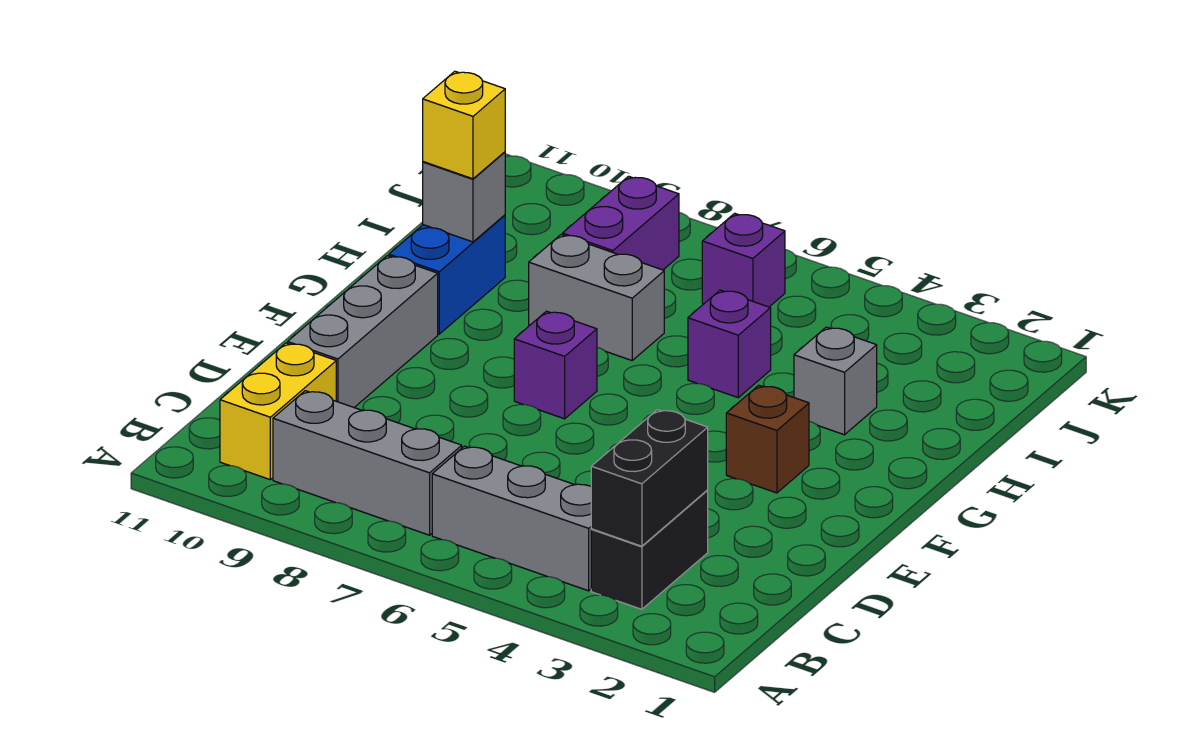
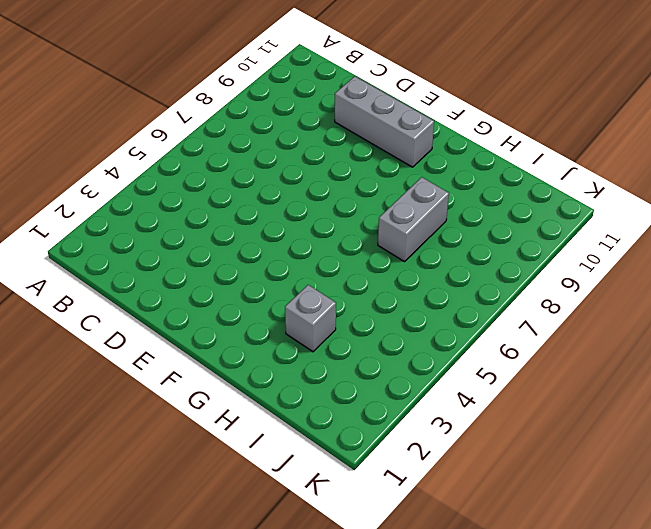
none -> black 1x2 brick [591,490,708,609]
none -> grey 1x3 brick [432,446,592,591]
none -> grey 1x3 brick [273,391,462,535]

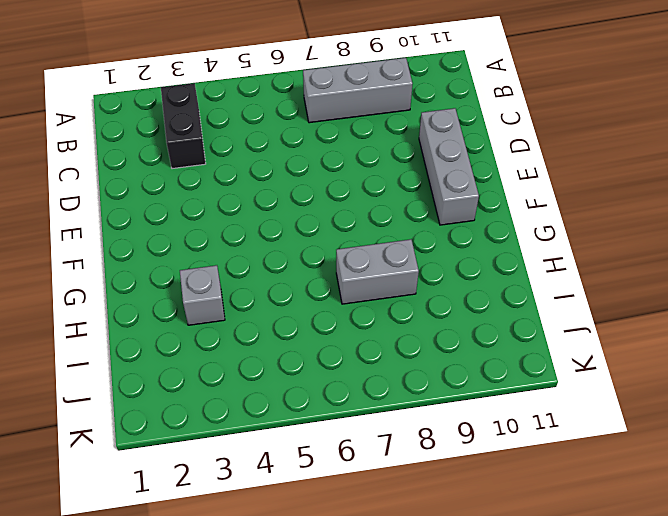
none -> grey 1x3 brick [432,446,592,591]
none -> yellow 1x2 brick [220,343,336,480]
none -> brown 1x1 brick [726,385,809,493]

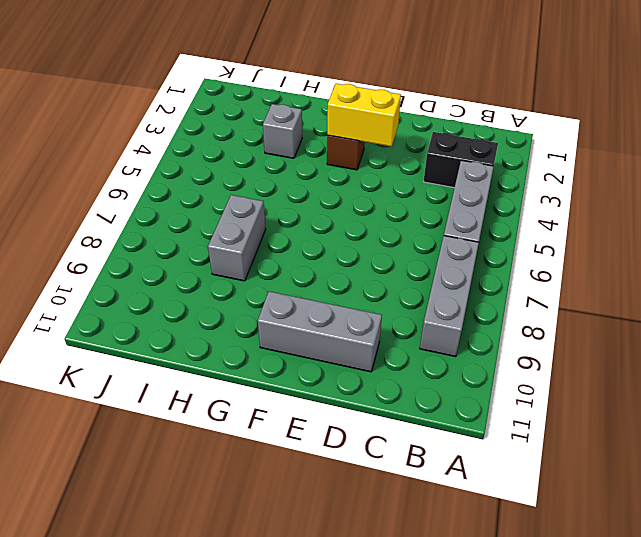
yellow 1x2 brick [327,84,401,147] -> yellow 1x2 brick moved to [220,343,336,480]
none -> purple 1x1 brick [514,311,597,419]
none -> blue 1x2 brick [389,215,505,334]
none -> purple 1x1 brick [688,290,771,398]

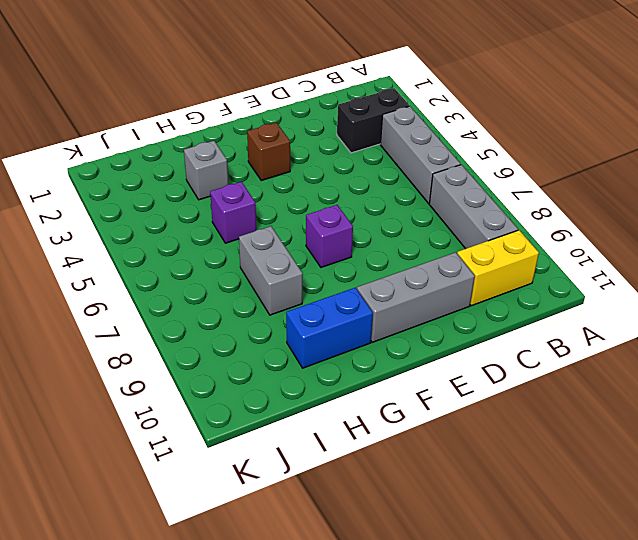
none -> purple 1x2 brick [563,176,679,270]
none -> purple 1x1 brick [702,213,785,307]
none -> black 1x2 brick [591,410,708,546]

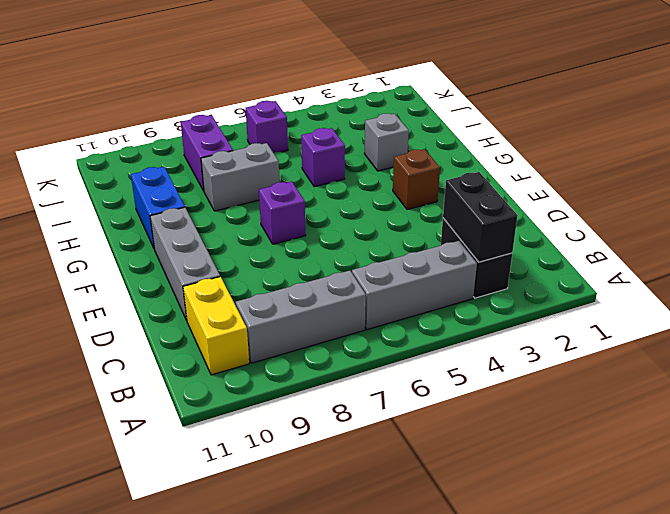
none -> grey 1x1 brick [423,152,505,242]
none -> yellow 1x1 brick [423,71,505,179]

